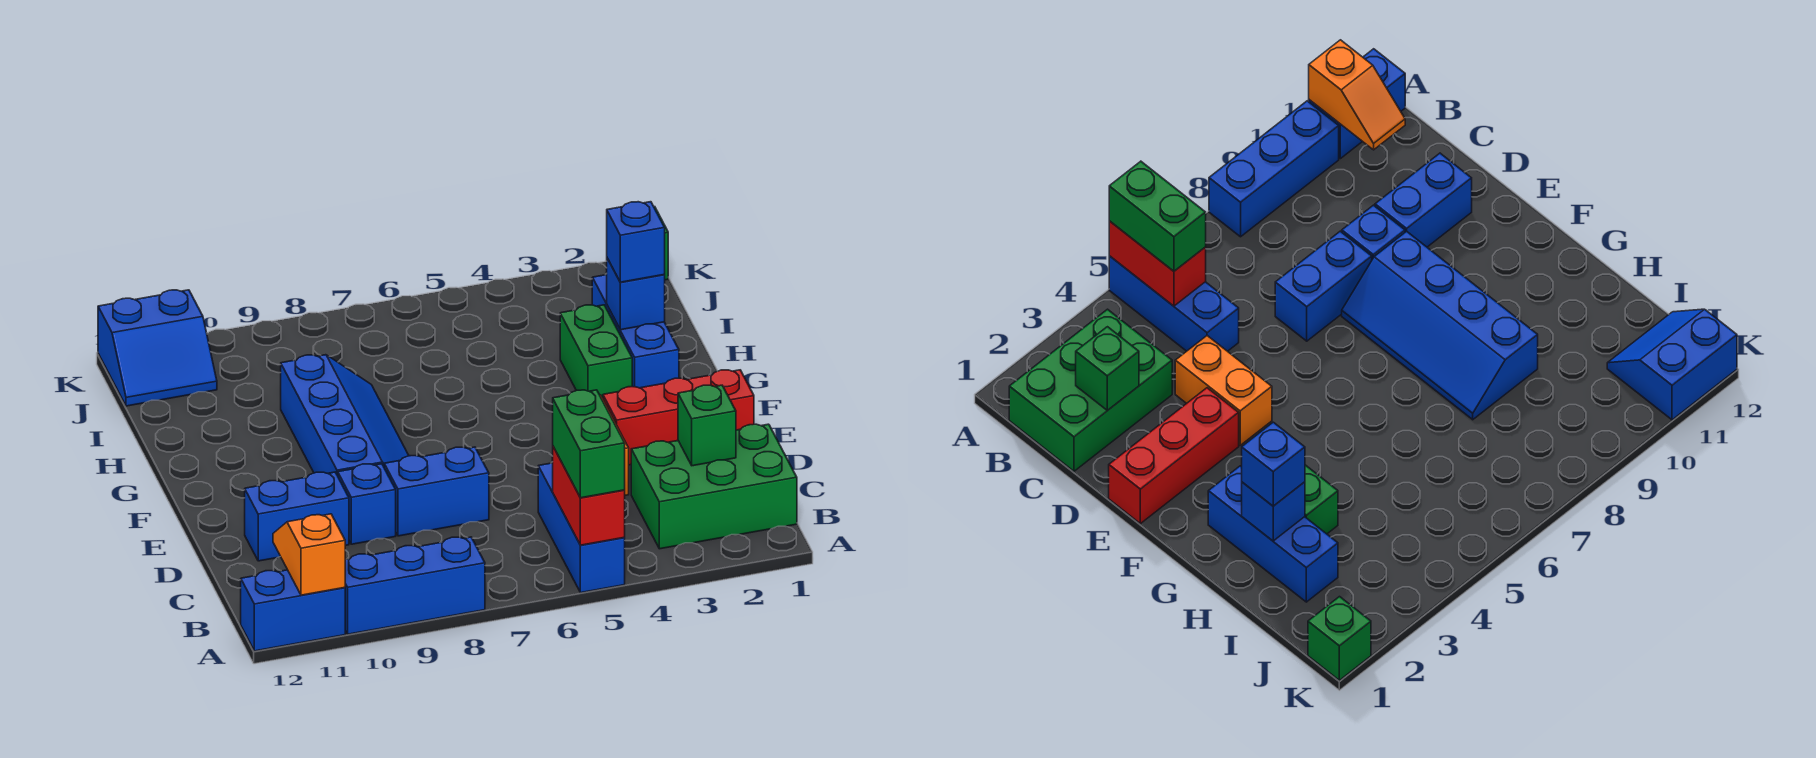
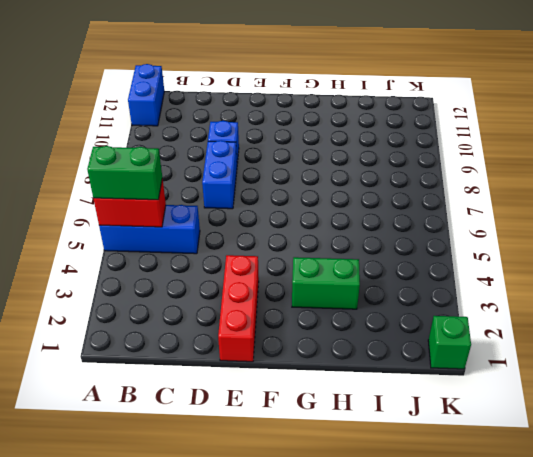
none -> blue 1x3 brick [345,537,485,634]
none -> green 2x3 brick [631,424,797,549]
none -> orange 1x2 brick [1175,336,1272,445]

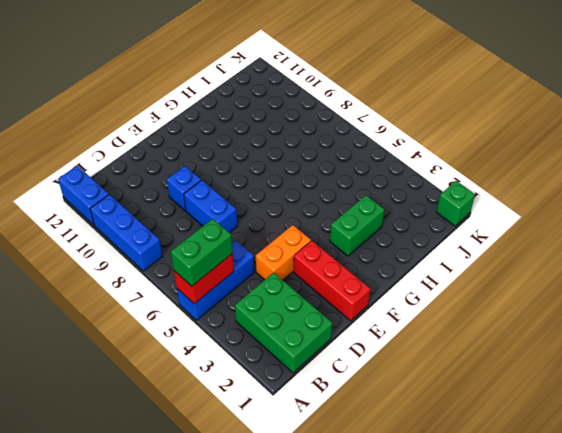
none -> blue 1x2 brick [245,472,349,561]
none -> blue 2x4 slope [281,355,409,475]
none -> blue 1x3 brick [592,275,679,388]

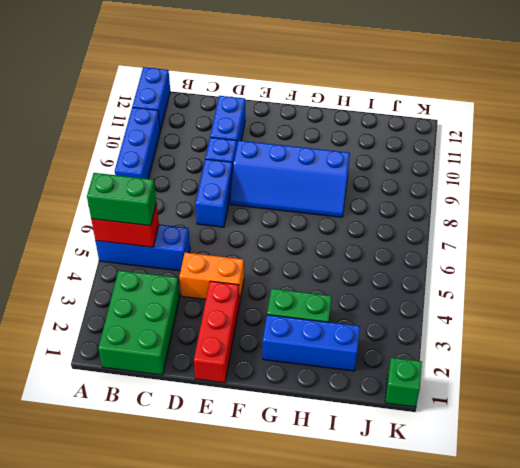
none -> blue 2x2 slope [98,290,217,406]
none -> orange 1x2 slope [273,514,345,595]
none -> green 1x1 brick [678,385,736,466]

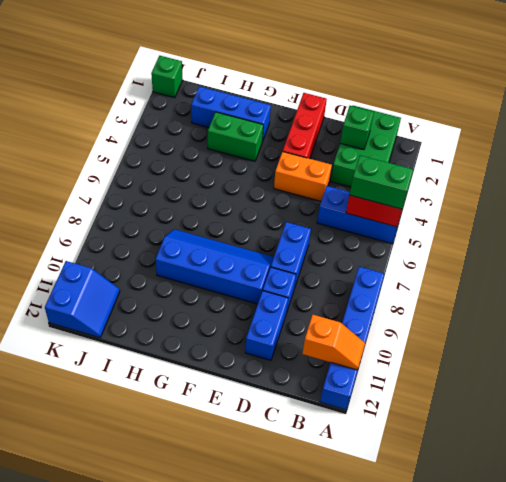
orange 1x2 slope [302,315,365,370] -> orange 1x2 slope turned to [273,514,345,595]
none -> blue 1x1 brick [607,258,665,330]
none -> blue 1x1 brick [607,202,665,282]

